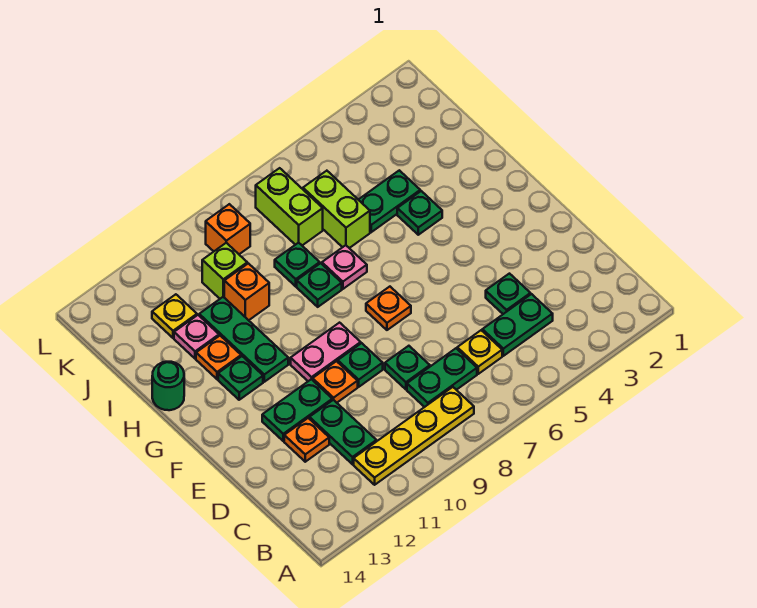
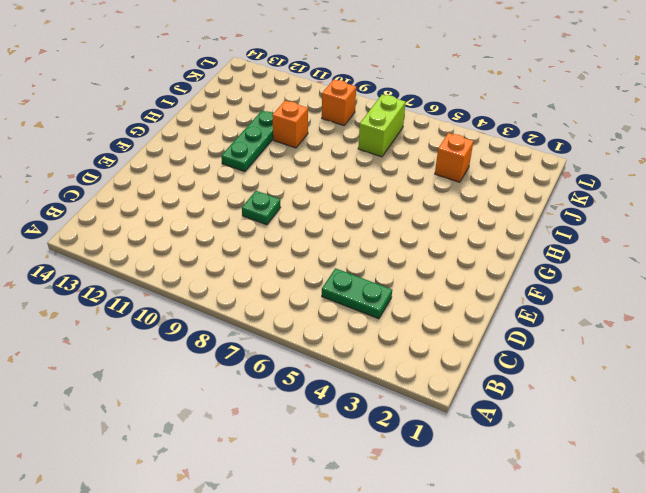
orange 1x1 brick [435,133,473,182] -> none
none -> yellow 1x4 plate [354,387,474,485]
none -> yellow 1x1 plate [457,330,502,374]
none -> green 1x2 plate [407,348,477,407]

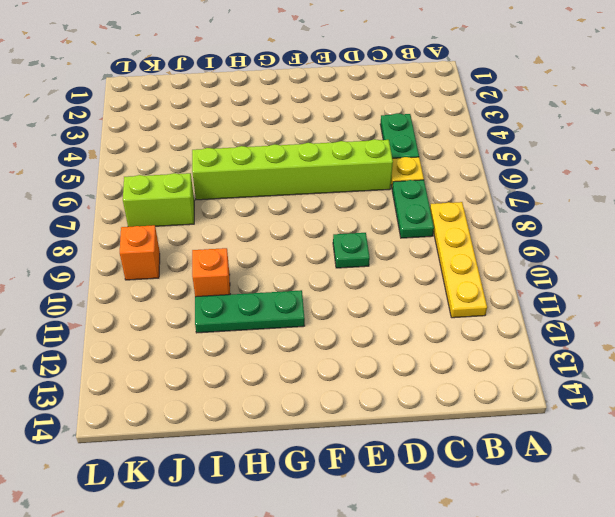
lime 1x6 brick [192,139,393,200] -> lime 1x2 brick [303,171,370,248]
none -> green 1x2 plate [309,400,376,464]
none -> green 1x1 plate [486,274,530,314]
none -> green 1x1 plate [385,346,430,389]

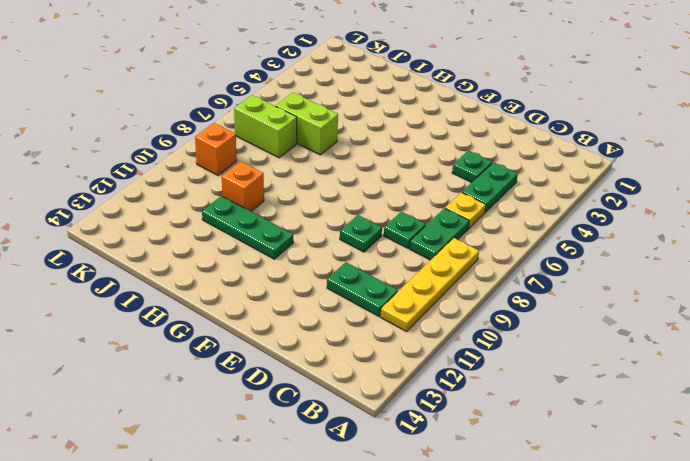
none -> orange 1x1 plate [284,418,329,462]
none -> orange 1x1 plate [313,361,358,403]
none -> green 1x2 plate [262,379,332,441]

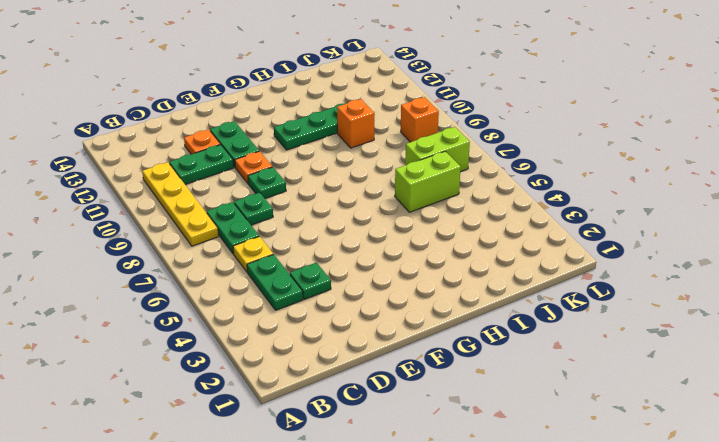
none -> orange 1x1 plate [366,287,411,330]
none -> pink 1x2 plate [291,323,361,381]
none -> green 1x1 plate [218,356,263,400]

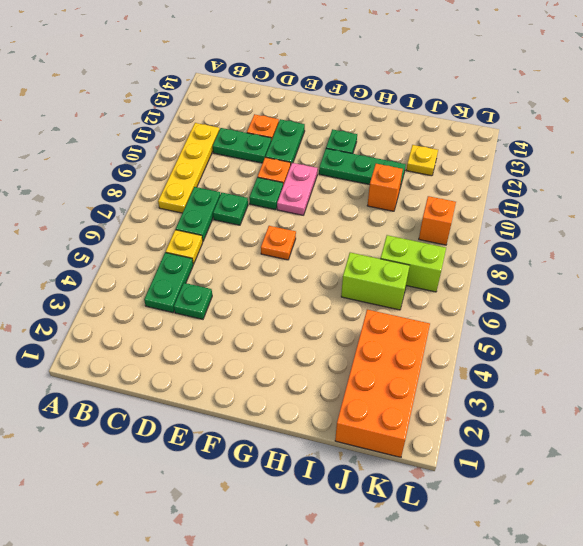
orange 2x4 brick [335,310,430,457] -> none
none -> green 1x1 plate [397,191,442,235]
none -> pink 1x1 plate [322,245,367,289]
none -> green 1x1 plate [297,263,342,307]

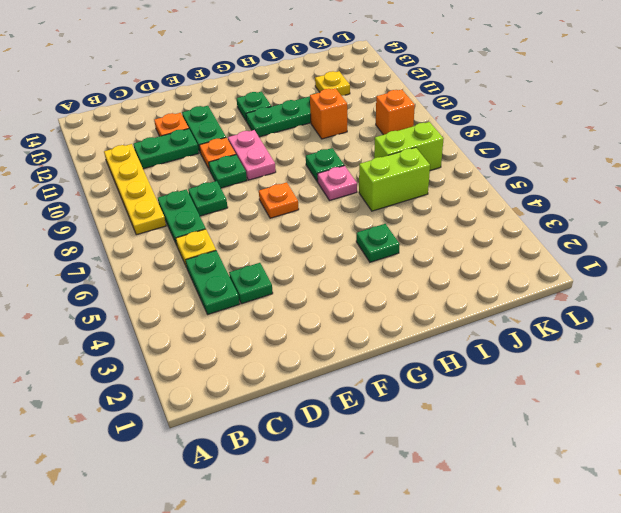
none -> orange 1x1 plate [196,336,241,379]
none -> green 1x1 round brick [152,362,184,410]
none -> green 1x2 plate [359,170,420,232]

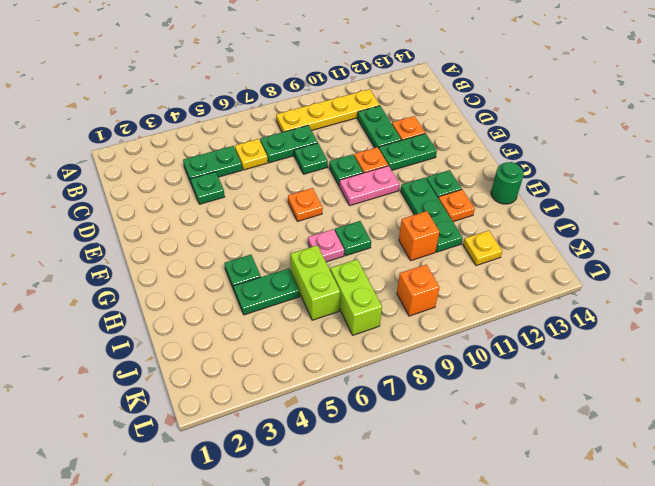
none -> green 1x1 plate [275,243,320,286]
none -> pink 1x1 plate [174,315,219,359]
none -> lime 1x1 brick [202,243,247,299]

